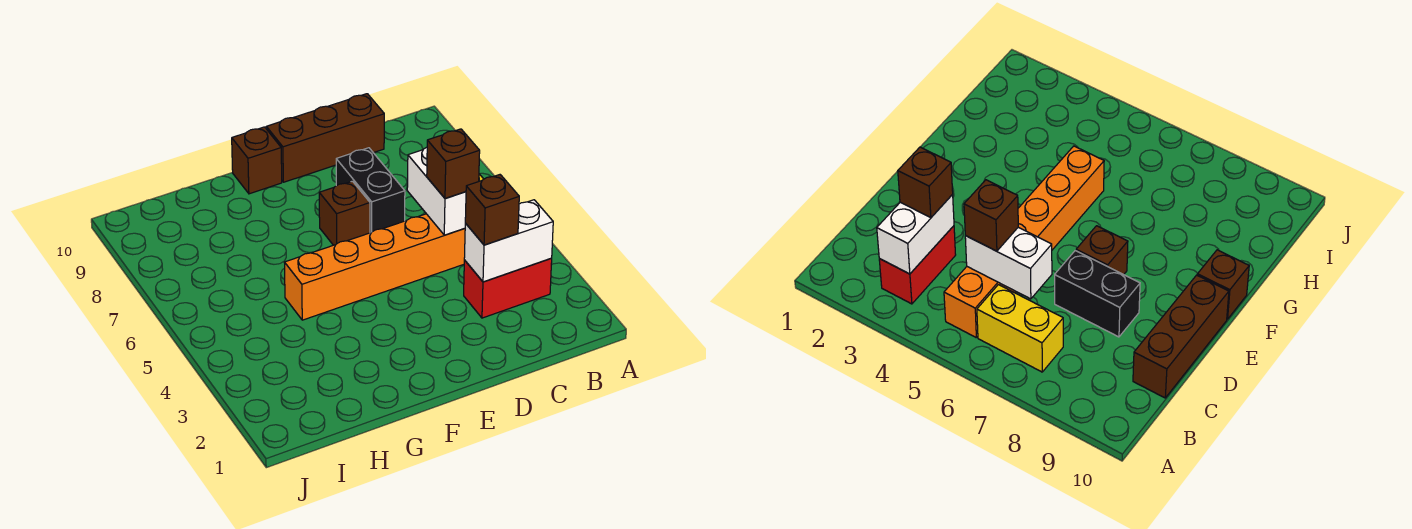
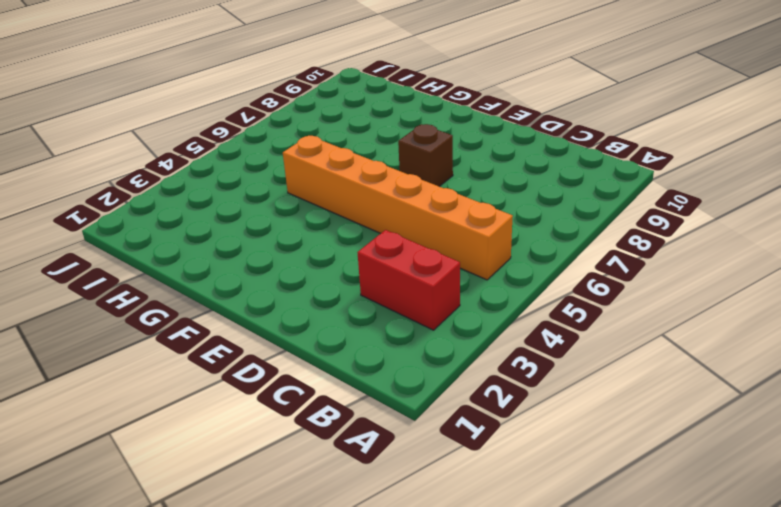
none -> yellow 1x2 brick [977,285,1063,372]
none -> brown 1x3 brick [266,94,384,182]

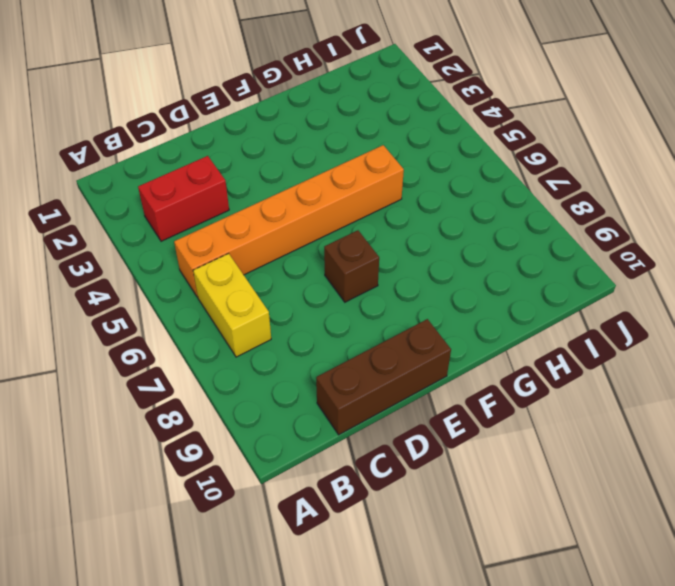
none -> black 1x2 brick [336,148,405,233]
none -> brown 1x1 brick [232,127,282,194]

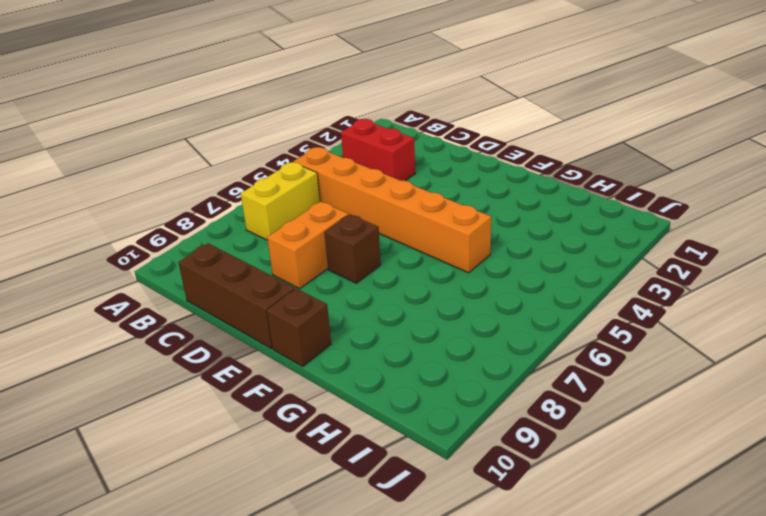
orange 1x2 brick [267,202,348,289] -> black 1x2 brick [336,148,405,233]
none -> white 1x2 brick [464,200,553,282]
none -> white 1x2 brick [407,147,466,235]

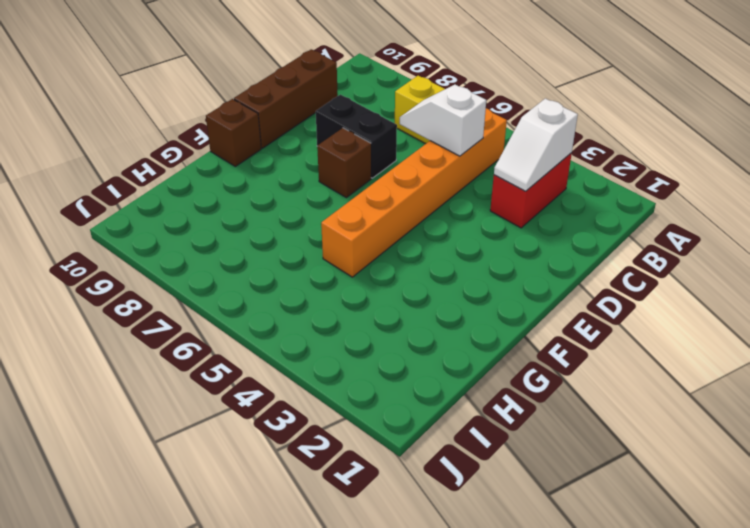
white 1x2 slope [494,98,578,191] -> white 1x2 brick [464,200,553,282]
white 1x2 slope [400,85,486,156] -> white 1x2 brick [407,147,466,235]
none -> brown 1x1 brick [465,175,519,245]
none -> brown 1x1 brick [427,129,480,199]

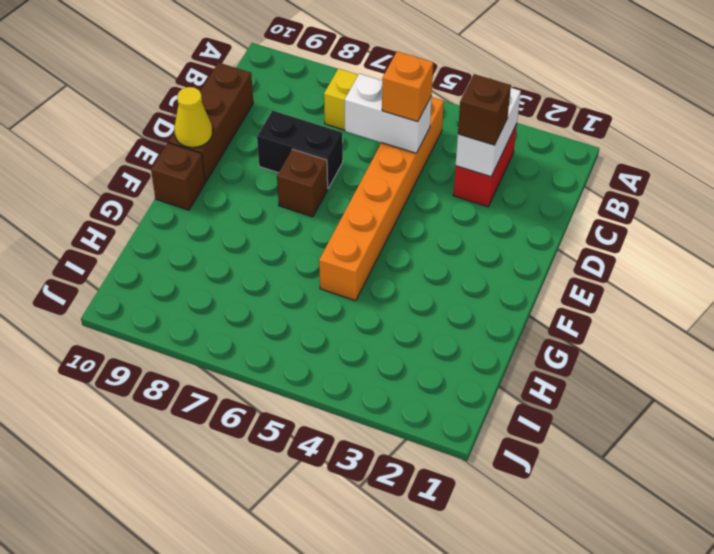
orange 1x1 brick [382,51,433,122] -> brown 1x1 brick [427,129,480,199]
yellow 1x1 cone [174,87,212,147] -> none

